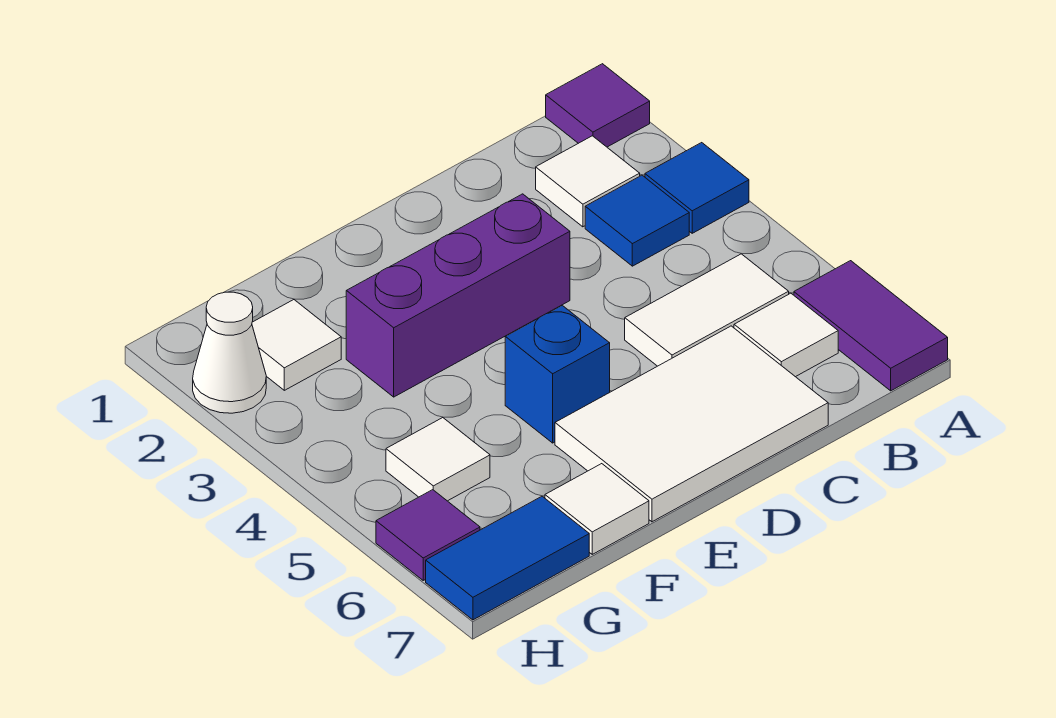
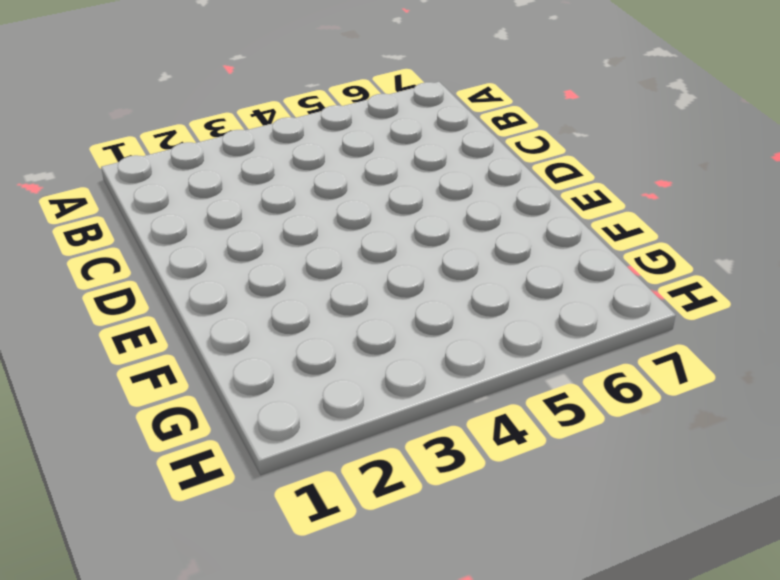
none -> purple 1x1 tile [546,64,650,147]
none -> blue 1x1 tile [645,143,749,233]
none -> purple 1x2 tile [794,261,948,391]

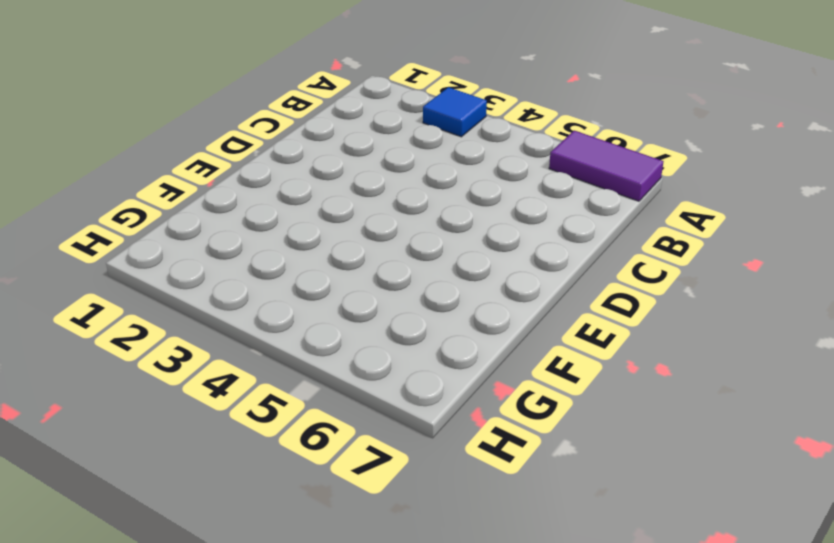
none -> purple 1x1 tile [546,64,650,147]
none -> white 1x1 tile [536,136,640,227]
none -> blue 1x1 tile [585,175,689,266]

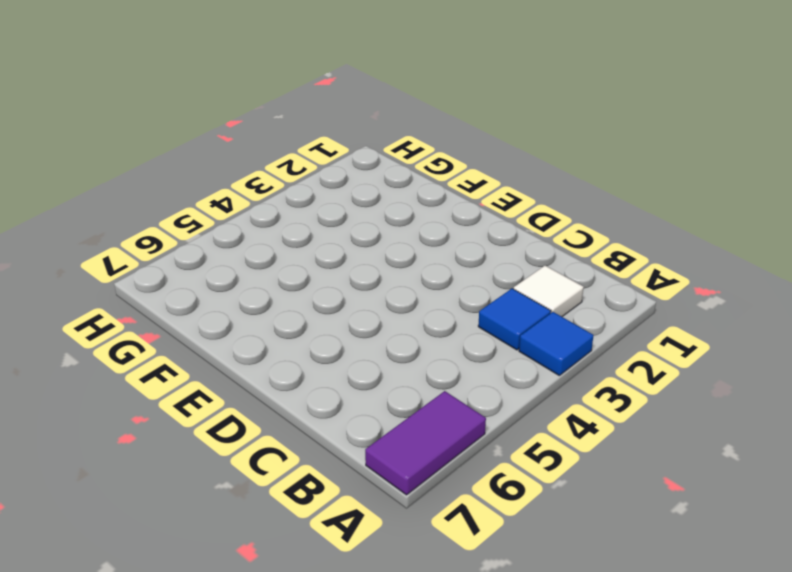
none -> purple 1x1 tile [546,64,650,147]
none -> white 1x2 tile [625,254,789,366]
none -> white 1x1 tile [734,293,838,377]

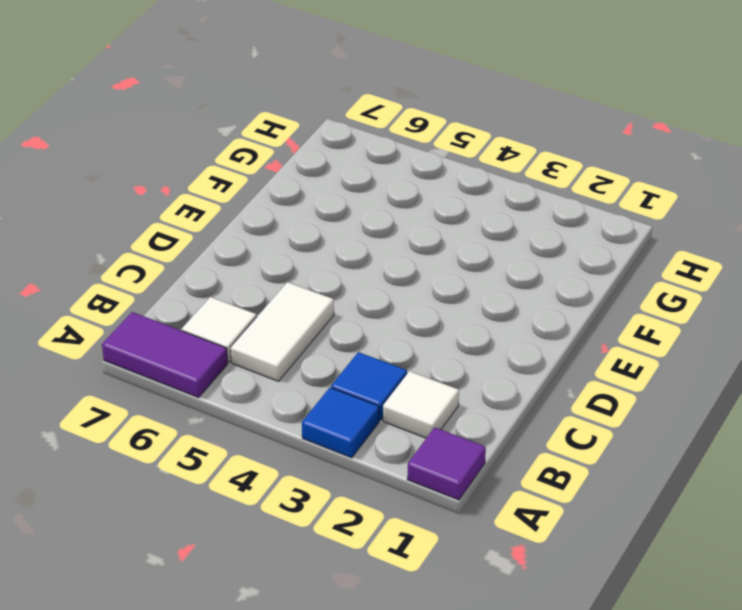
none -> white 2x3 tile [555,326,828,522]
none -> purple 1x3 brick [346,194,570,397]
none -> blue 1x1 brick [505,305,610,443]

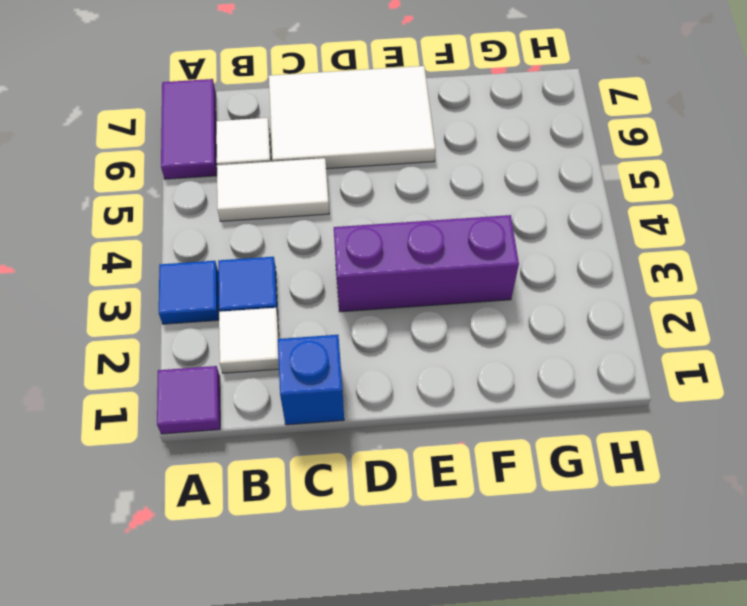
blue 1x1 brick [278,335,344,425] -> blue 1x1 brick moved to [505,305,610,443]
none -> white 1x1 tile [545,464,649,554]
none -> white 1x1 tile [252,300,341,390]
none -> white 1x1 tile [386,418,490,501]

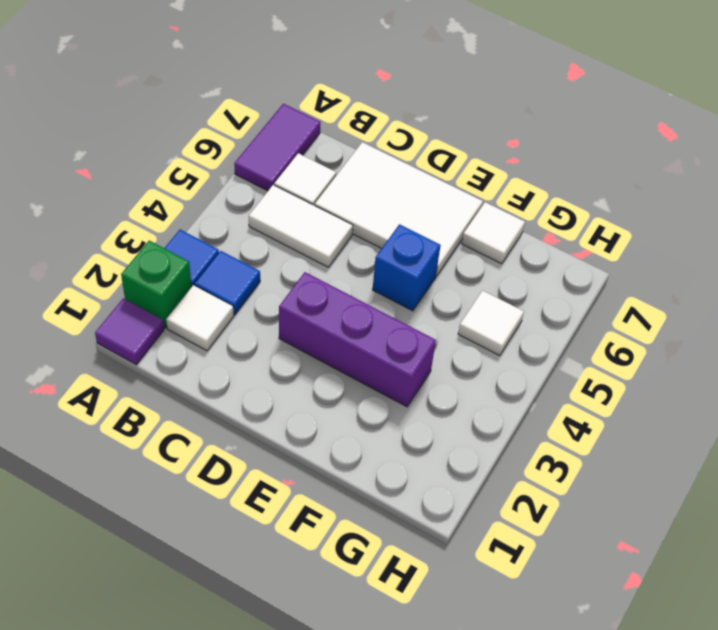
green 1x1 brick [121,241,191,328] -> none
none -> white 1x1 tile [252,300,341,390]
none -> blue 1x2 tile [426,496,589,620]
none -> white 1x1 cone [193,292,266,413]

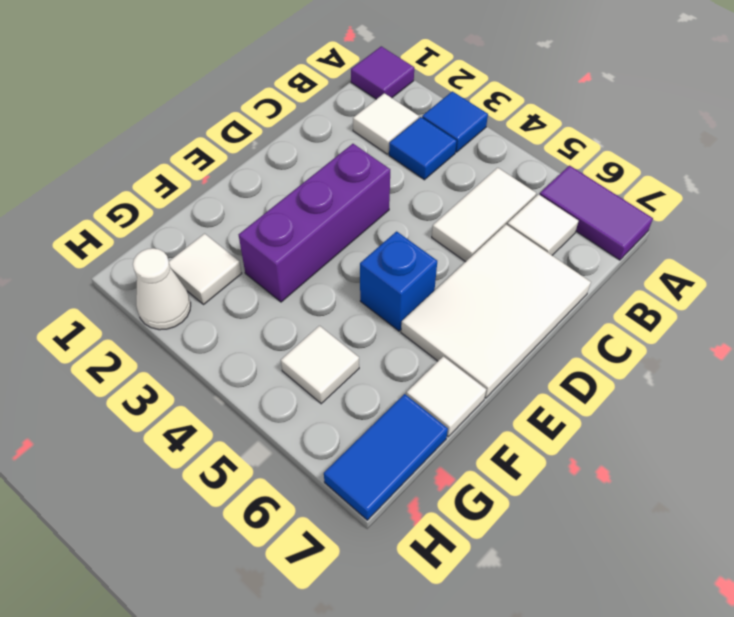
none -> purple 1x1 tile [376,490,480,580]

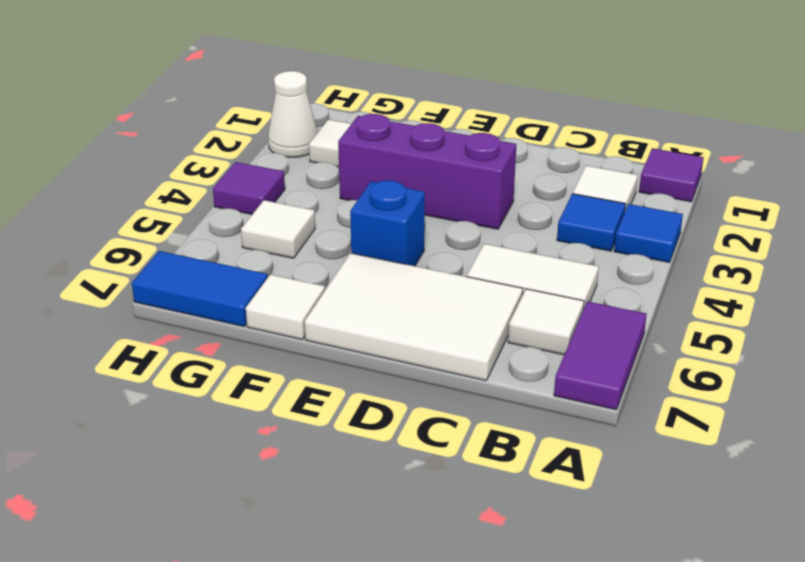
purple 1x1 tile [213,162,285,214] -> purple 1x1 tile moved to [376,490,480,580]

